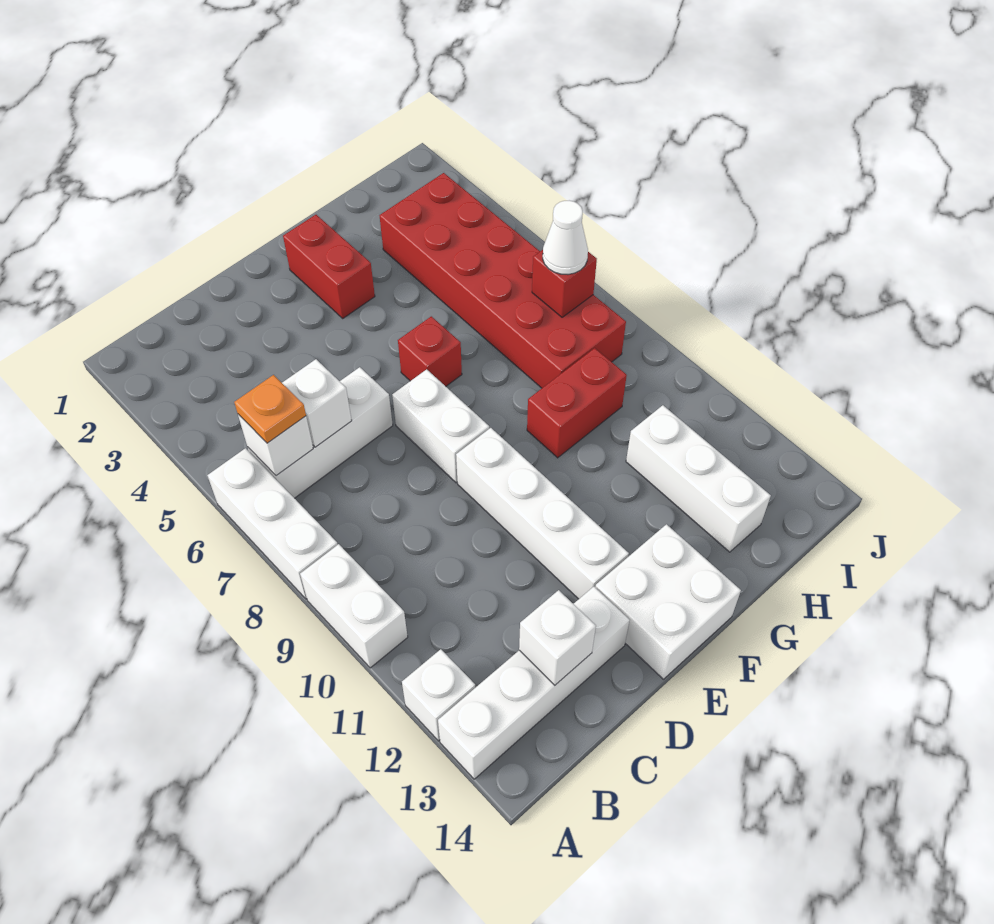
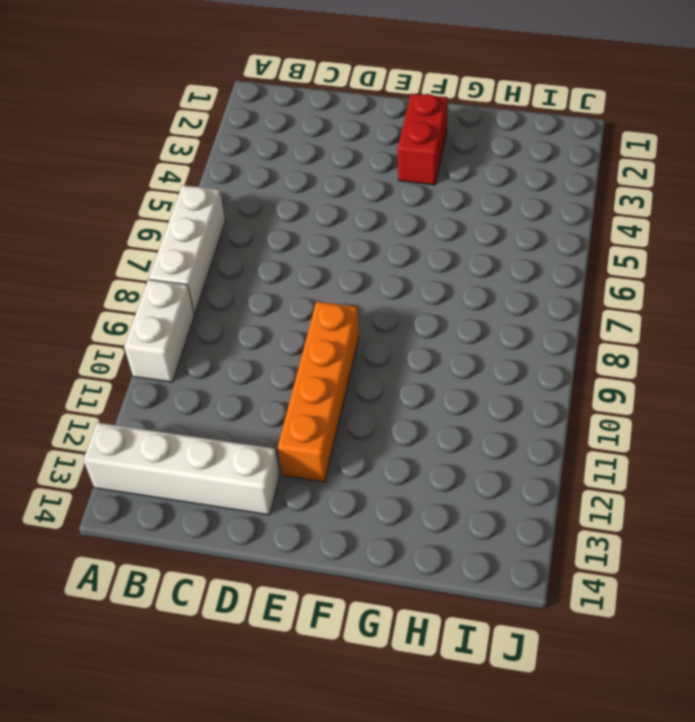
orange 1x4 brick [278,301,359,482] -> white 1x4 brick [456,428,629,599]
none -> white 1x1 brick [402,649,475,741]
none -> white 1x3 brick [248,367,393,498]
none -> white 1x2 brick [392,369,489,483]

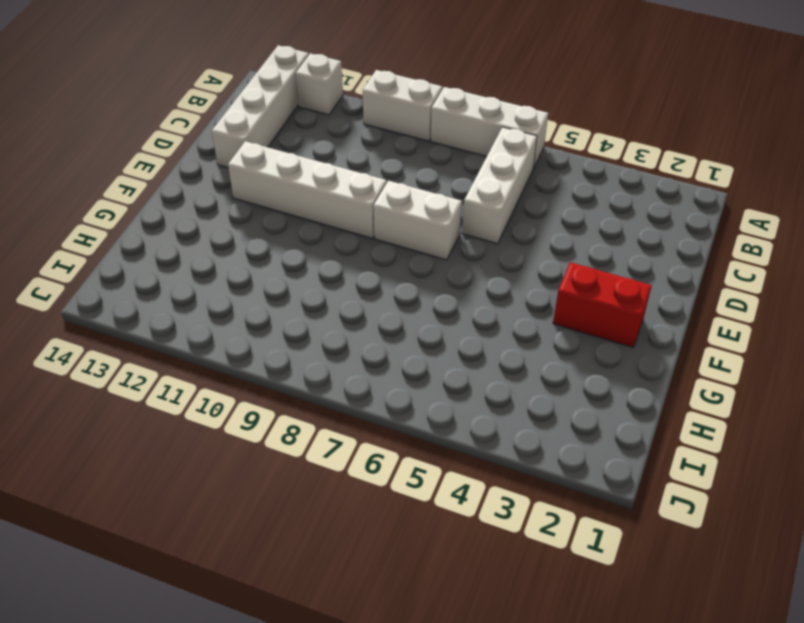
none -> white 2x2 brick [595,524,741,679]
none -> red 1x1 brick [398,316,462,386]
none -> red 1x2 brick [527,348,627,458]

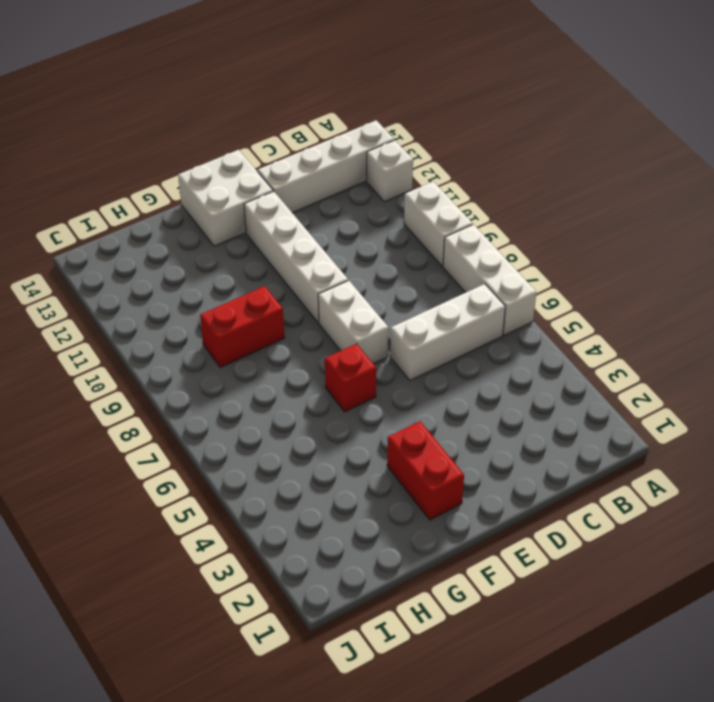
none -> red 2x6 brick [380,173,626,388]
none -> white 1x3 brick [626,405,771,552]
none -> white 1x1 brick [238,414,313,476]

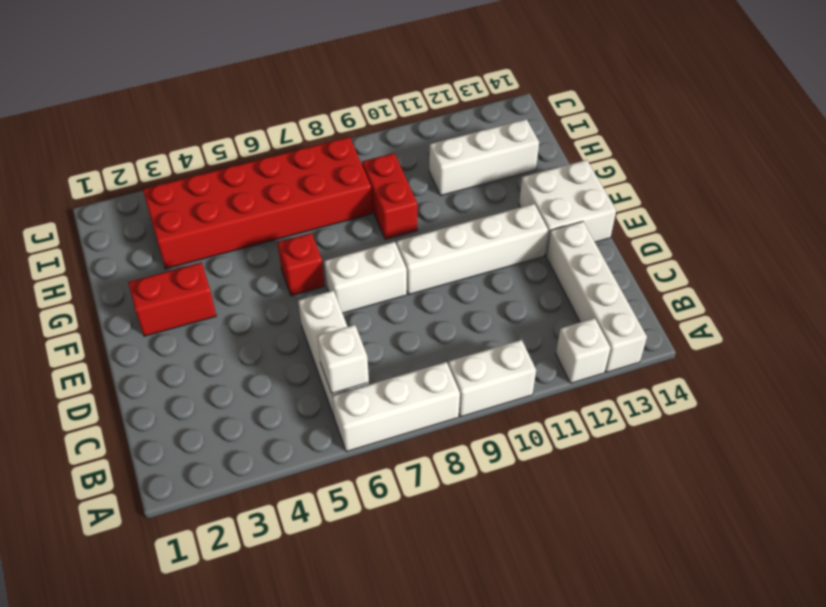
none -> white 1x1 brick [282,359,352,447]
none -> white 1x1 brick [519,590,596,685]
none -> red 1x1 brick [532,250,597,317]

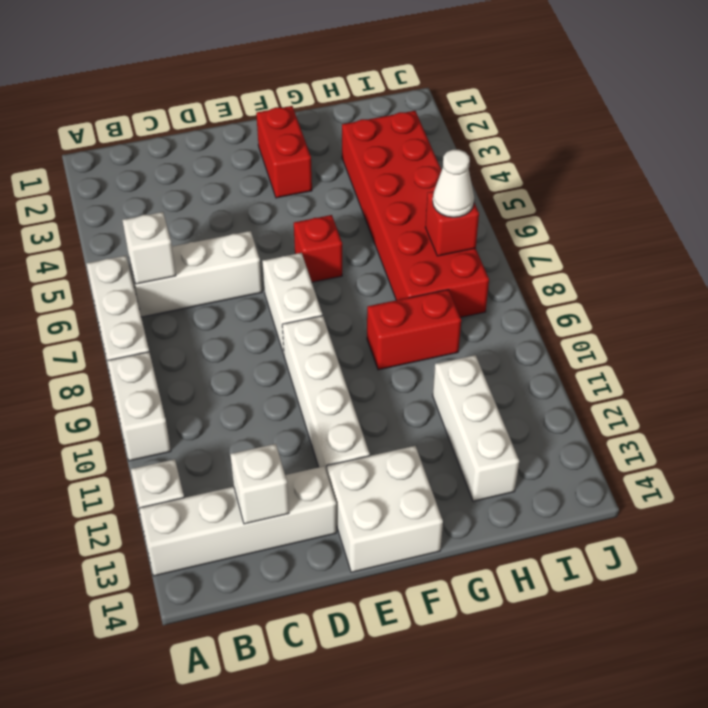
none -> white 1x1 brick [282,359,352,447]
none -> orange 1x1 plate [234,375,306,443]

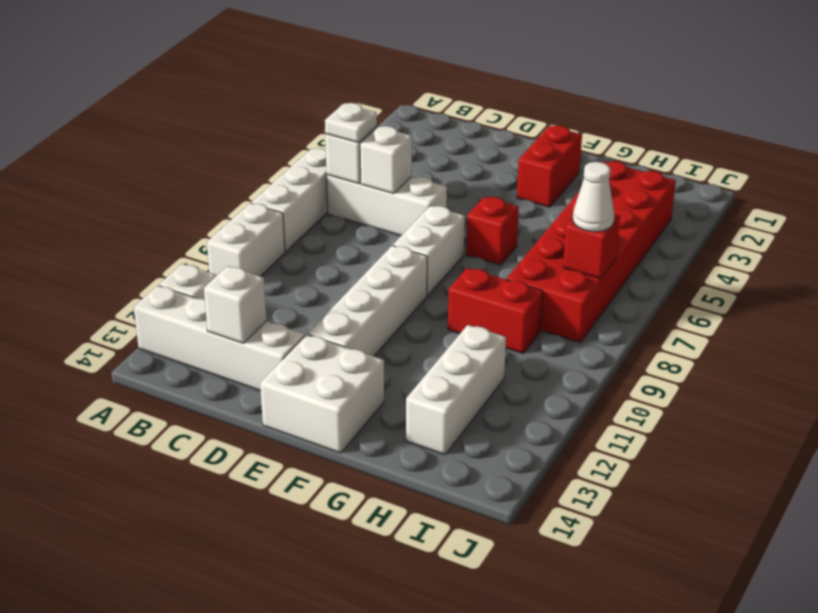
white 1x1 plate [325,103,377,143] -> orange 1x1 plate [234,375,306,443]

